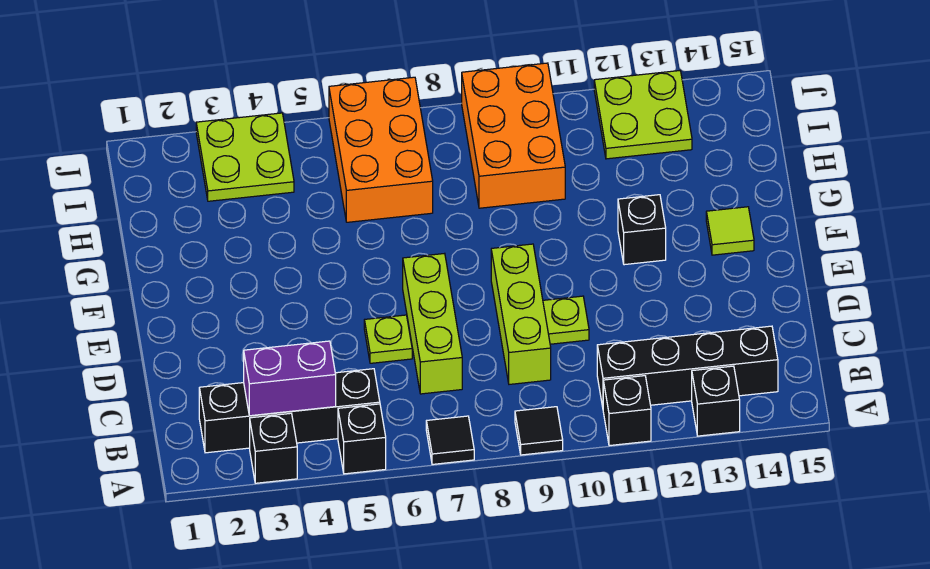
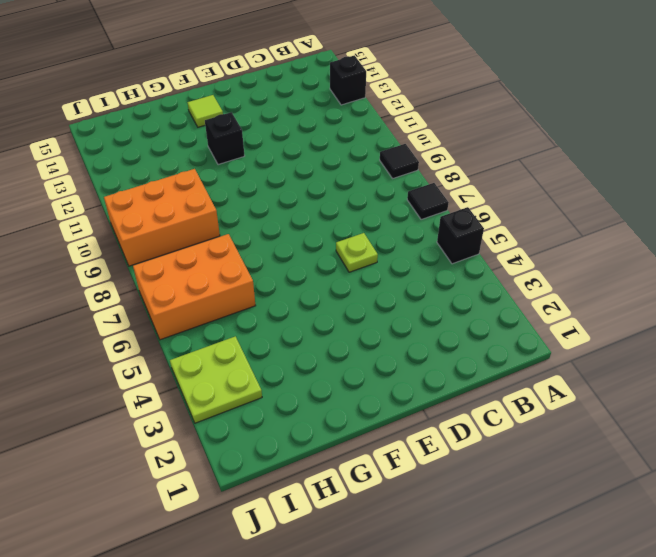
none -> black 1x1 brick [250,413,297,483]
none -> black 1x1 brick [603,376,651,446]
none -> black 1x4 brick [199,369,380,453]

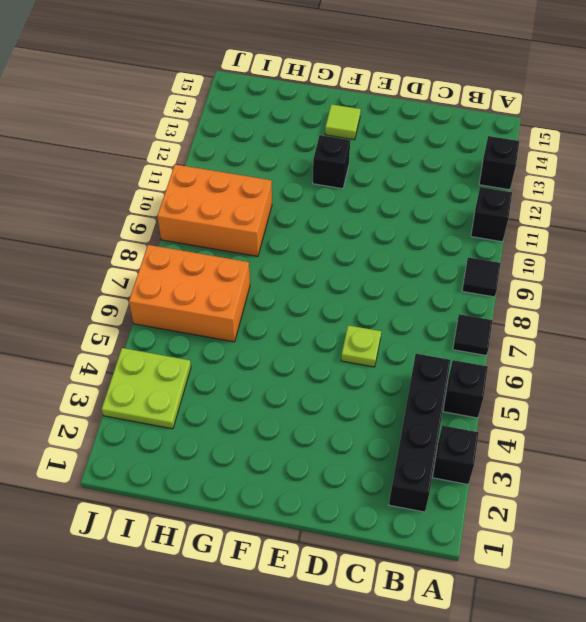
none -> black 1x4 brick [597,326,778,407]
none -> lime 1x3 brick [403,253,462,394]
none -> lime 1x3 brick [491,244,551,384]

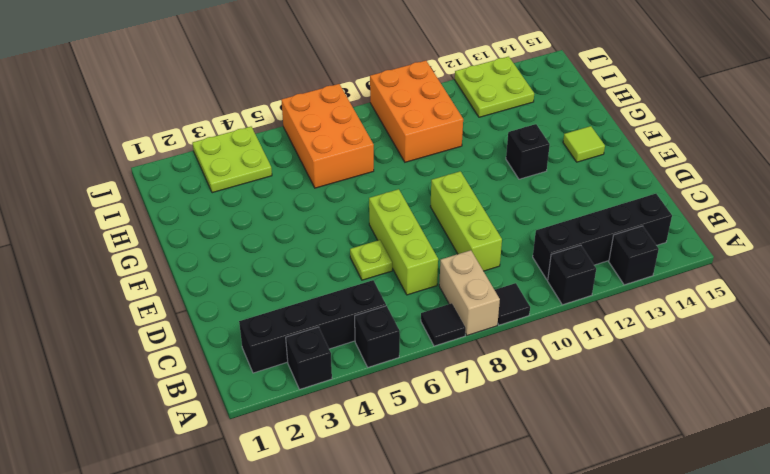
tan 1x2 brick [439,250,500,335] -> none
none -> lime 1x1 plate [543,296,589,344]
none -> purple 1x2 brick [244,341,336,416]

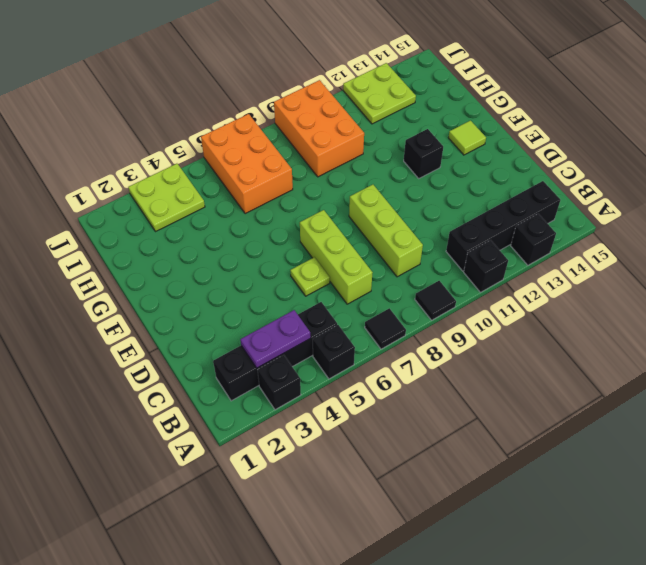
purple 1x2 plate [240,310,311,368] -> purple 1x2 brick [244,341,336,416]
none -> lime 1x1 plate [543,296,589,344]

